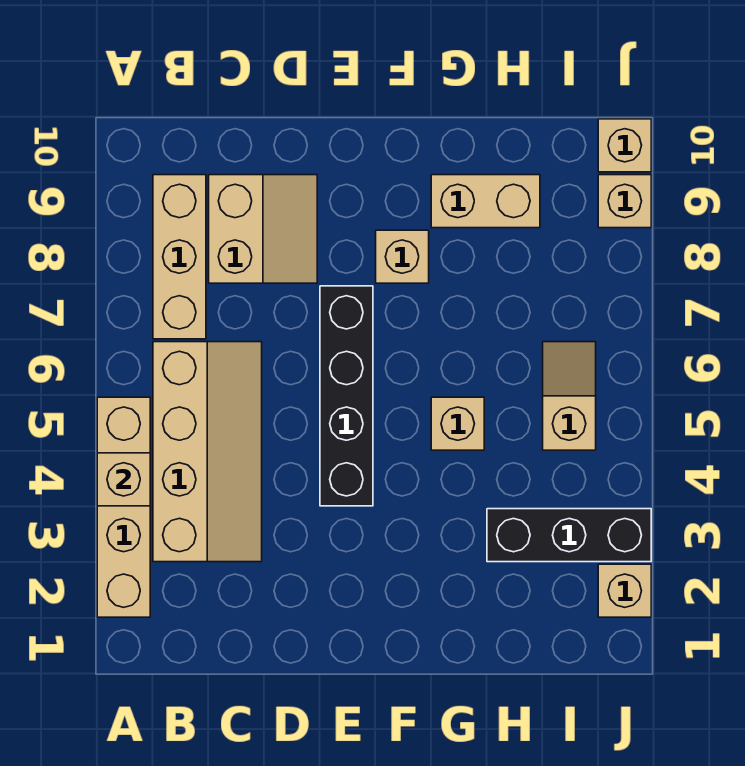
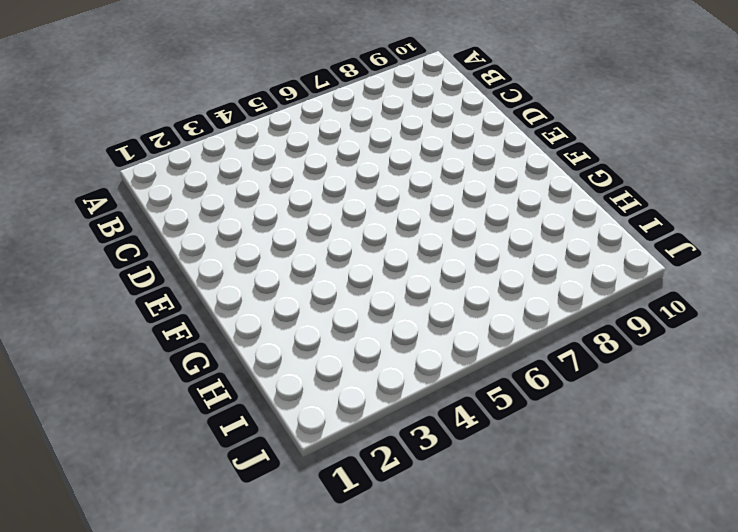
none -> tan 1x4 brick [97,397,150,617]
none -> tan 2x4 slope [153,342,262,562]
none -> tan 1x3 brick [153,175,206,339]

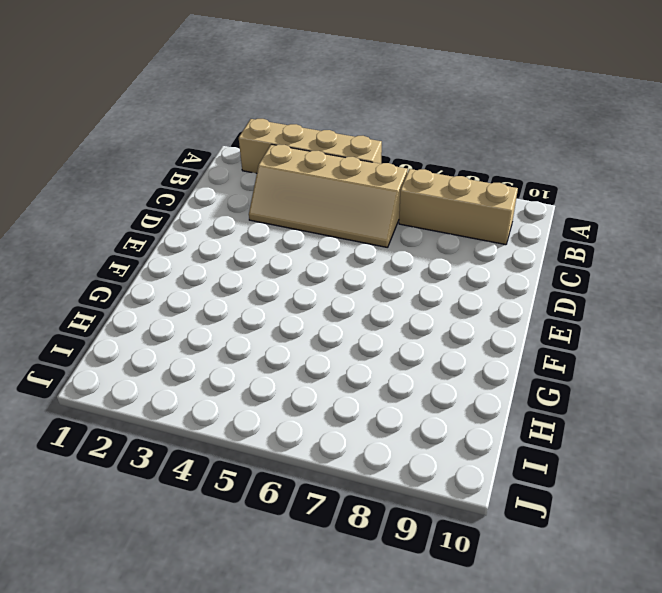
none -> tan 2x2 slope [209,175,317,283]
none -> black 1x4 brick [320,286,373,506]
none -> tan 1x1 brick [376,230,429,283]

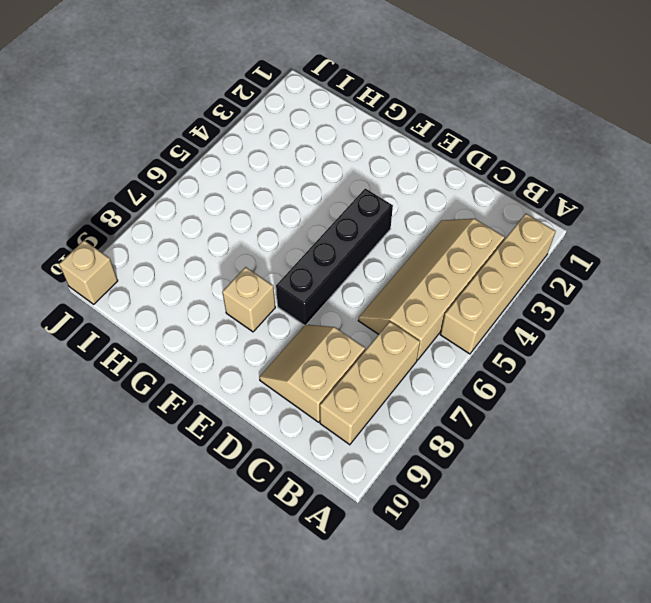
none -> tan 1x1 brick [431,397,484,450]
none -> tan 1x2 brick [431,175,540,228]
none -> black 1x3 brick [487,509,651,562]

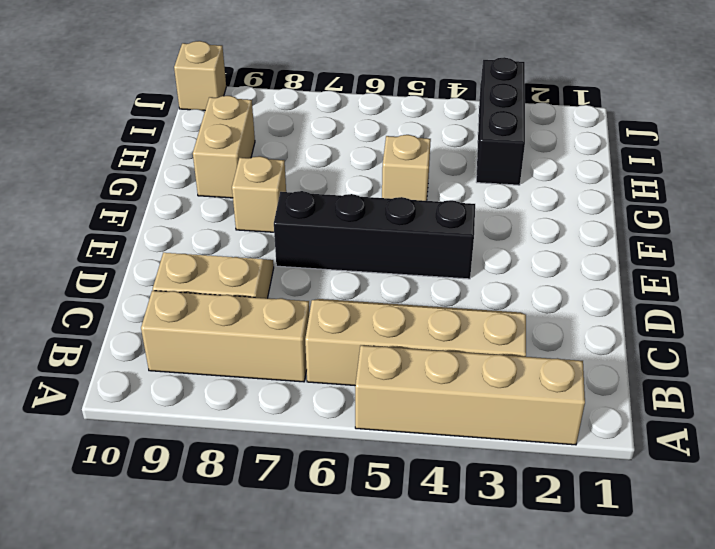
none -> tan 1x2 slope [543,342,596,450]
none -> tan 1x1 brick [598,564,651,617]
none -> tan 1x1 brick [598,175,651,228]

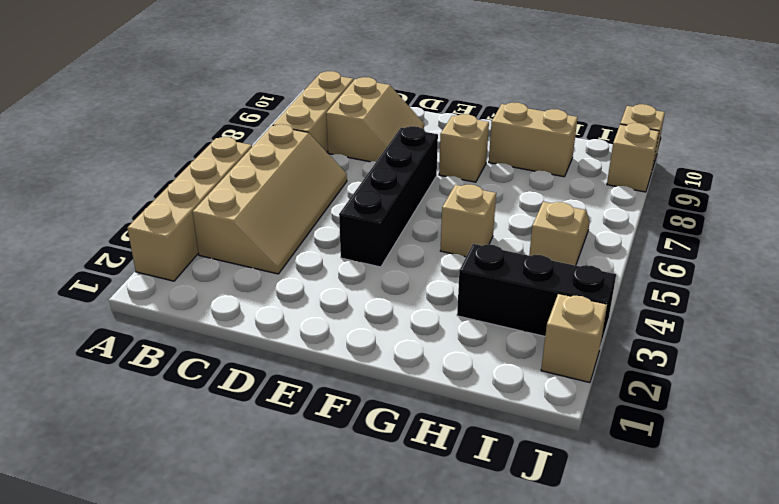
none -> tan 1x1 brick [97,453,150,506]

